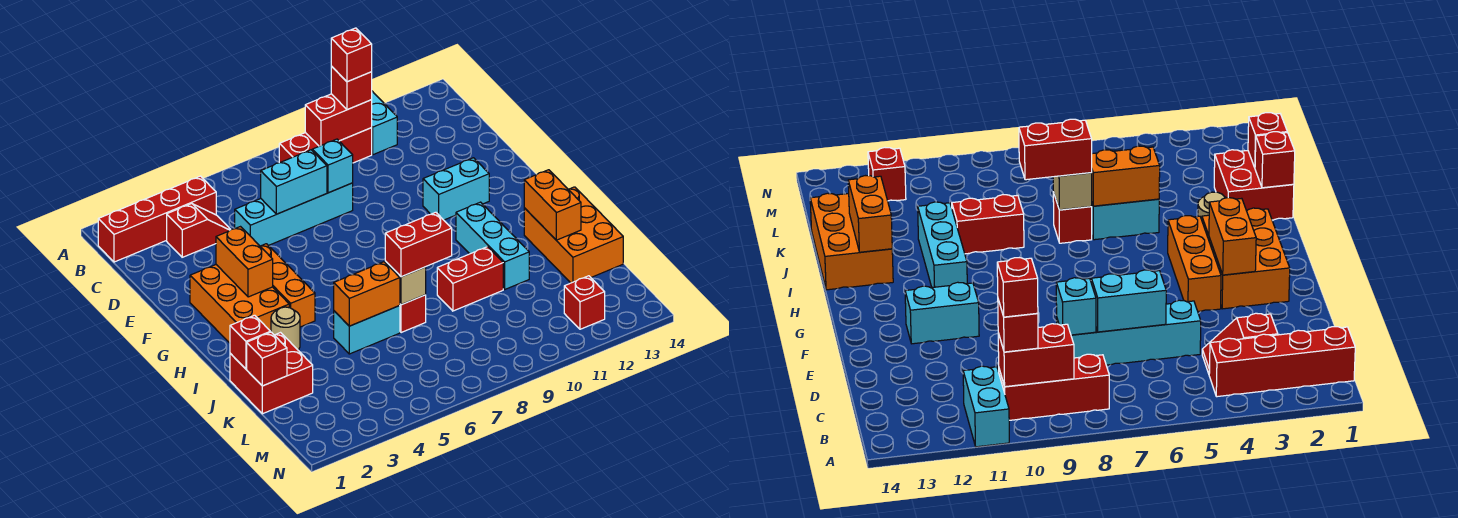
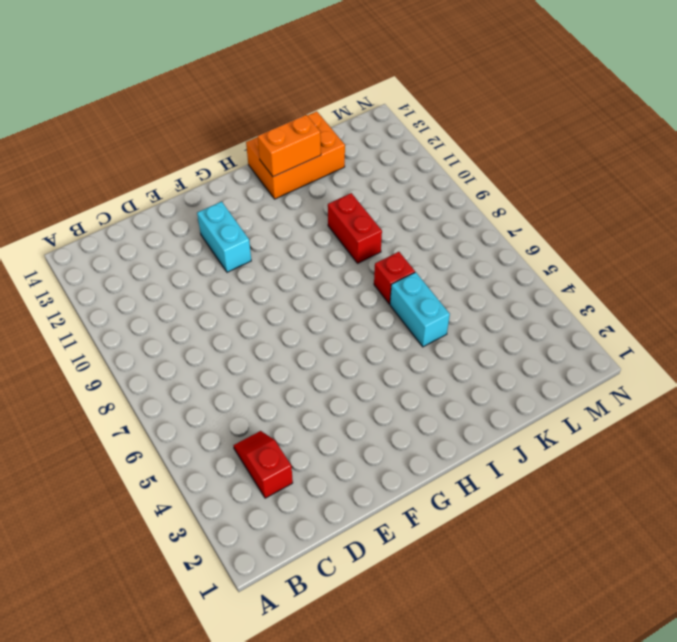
none -> cyan 1x2 brick [371,91,397,155]
none -> red 1x4 brick [98,176,216,262]
none -> red 1x3 brick [279,128,372,163]

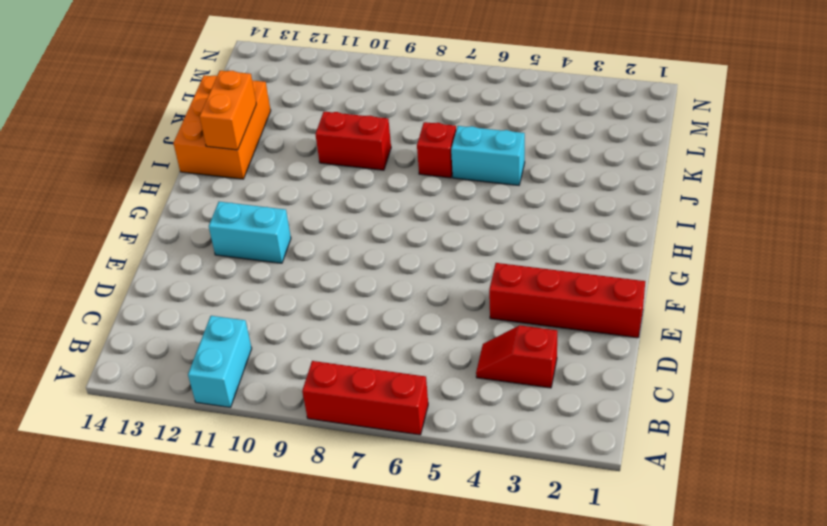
red 1x3 brick [302,361,428,435] -> red 1x3 brick moved to [279,128,372,163]
red 1x4 brick [489,263,645,338] -> red 1x4 brick moved to [98,176,216,262]
none -> cyan 1x4 brick [235,183,353,246]
none -> orange 2x3 brick [190,265,289,343]
none -> orange 1x3 brick [260,244,315,327]

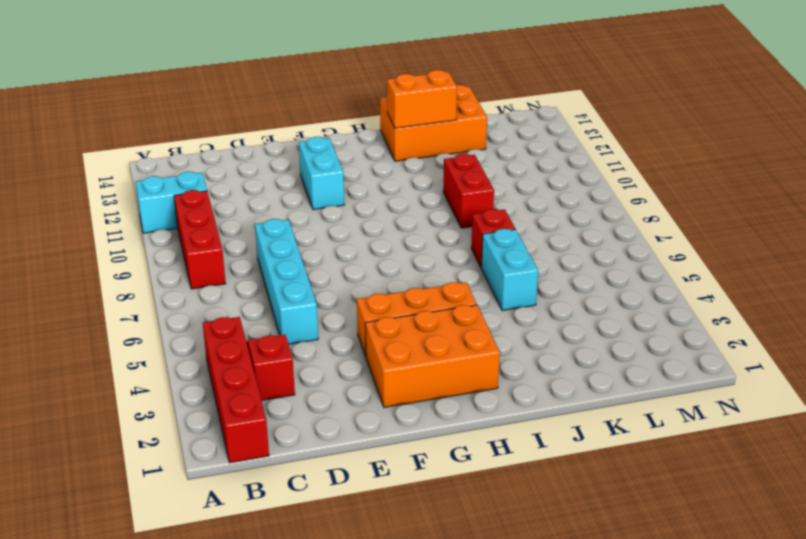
none -> cyan 1x3 brick [456,202,529,289]
none -> tan 1x1 round brick [271,307,300,350]
none -> red 2x2 brick [230,333,313,414]

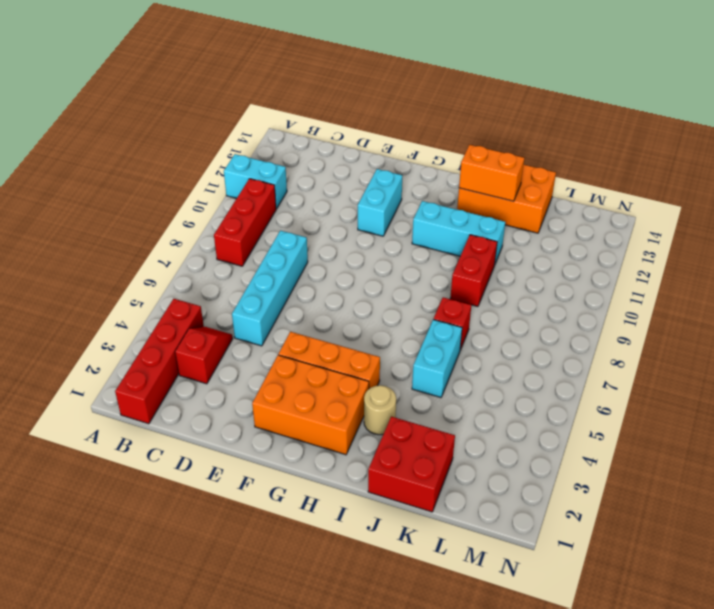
none -> red 1x1 brick [564,276,605,329]
none -> red 1x2 brick [305,94,372,146]
none -> cyan 1x2 brick [261,150,327,214]

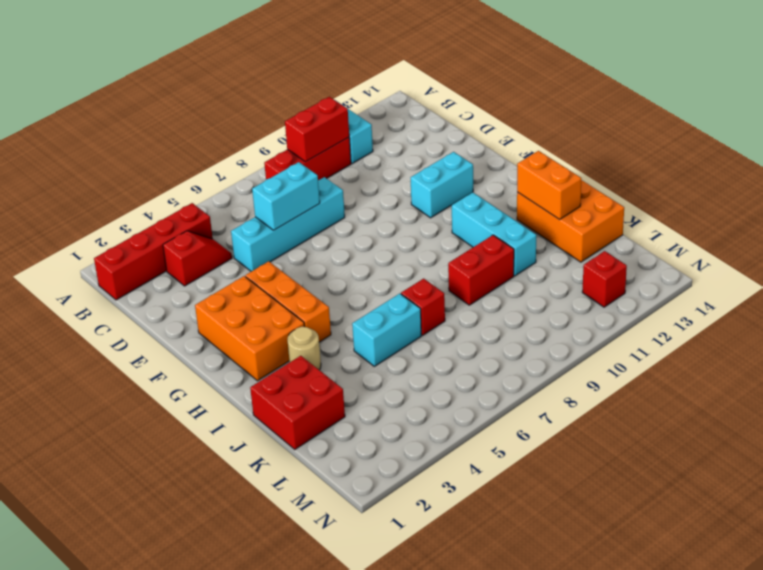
none -> cyan 1x1 brick [312,139,353,193]
none -> orange 1x2 brick [216,227,273,297]
none -> red 1x1 brick [230,315,270,369]

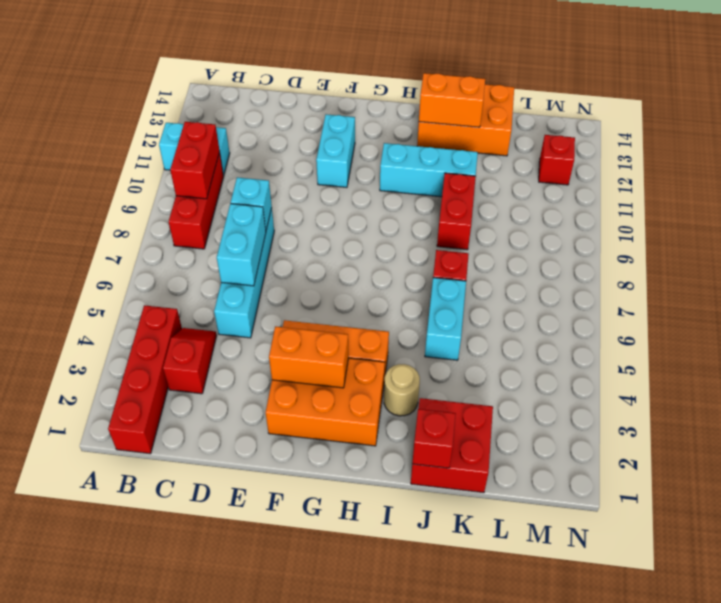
none -> orange 1x2 brick [334,262,400,326]
none -> tan 1x1 brick [385,261,426,305]
none -> red 1x1 brick [247,332,287,386]

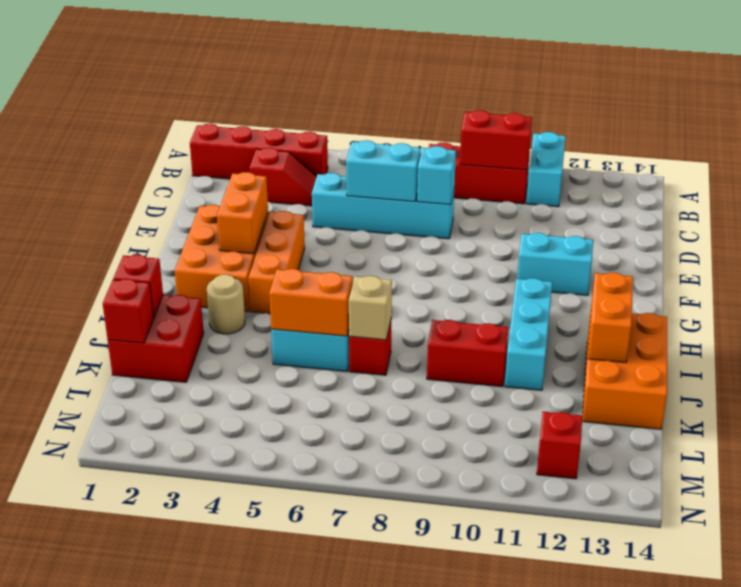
none -> red 1x1 brick [331,66,372,110]
none -> red 1x2 brick [385,212,452,277]
none -> red 1x1 brick [331,28,372,82]

